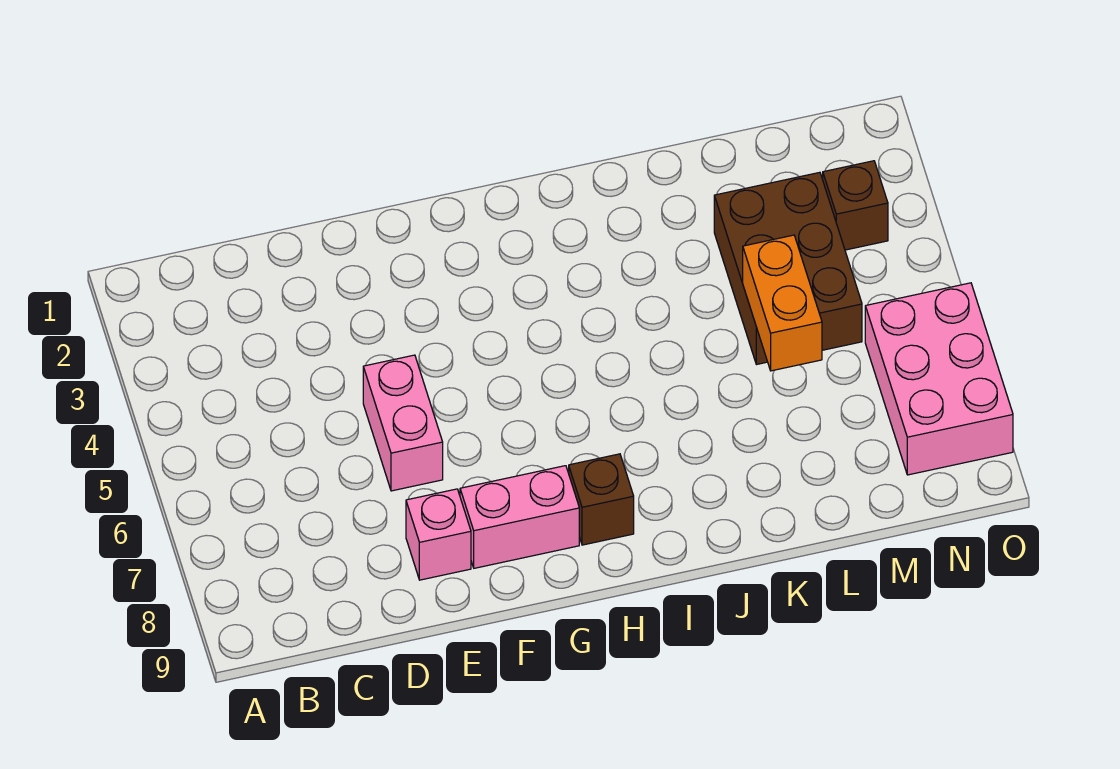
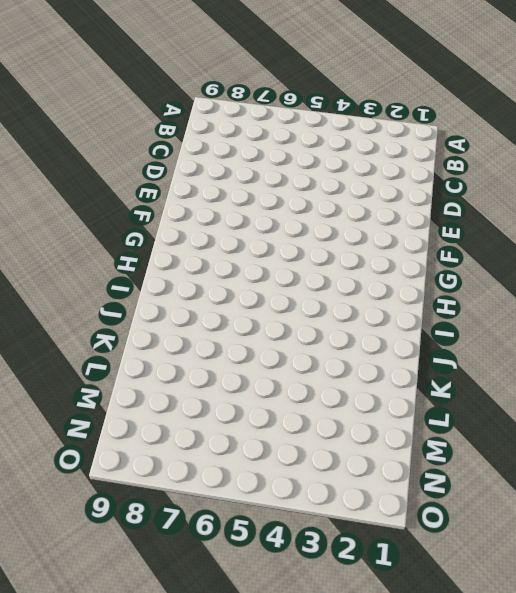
none -> pink 1x2 brick [363,355,443,491]
none -> pink 1x1 brick [406,489,471,580]

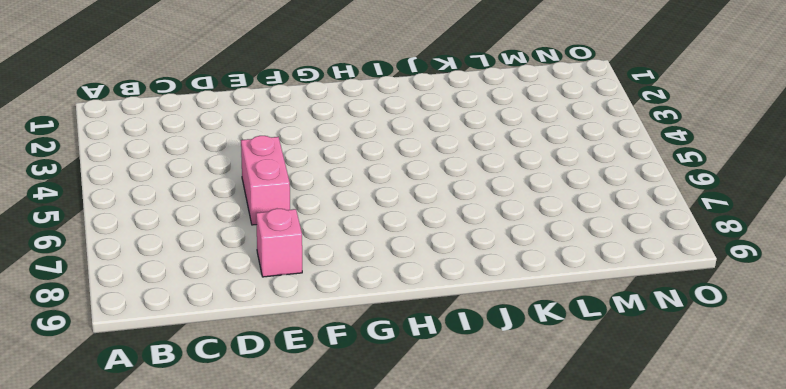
none -> pink 1x2 brick [460,466,579,568]
none -> brown 1x1 brick [569,454,634,545]

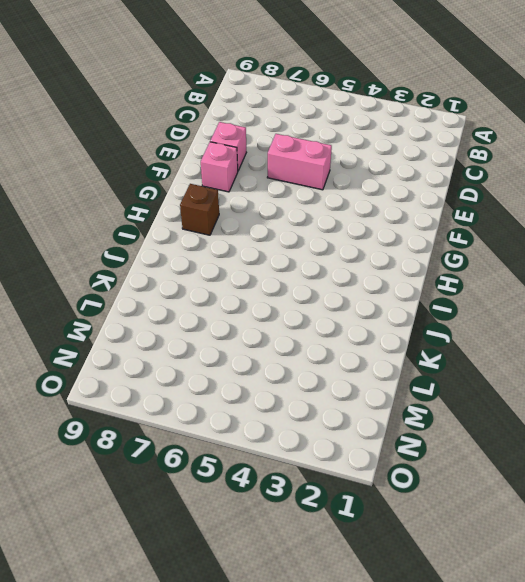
pink 1x1 brick [201,142,238,192] -> pink 1x2 brick [460,466,579,568]
none -> brown 2x3 brick [714,172,862,365]
none -> brown 1x1 brick [823,161,888,250]

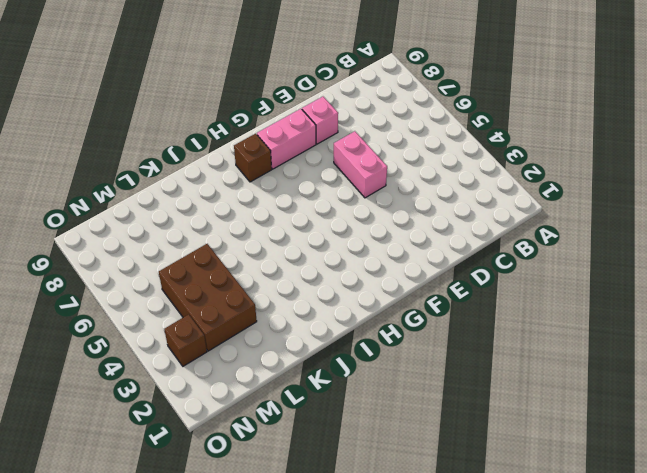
none -> pink 2x3 brick [865,283,1013,475]
none -> orange 1x2 brick [743,235,822,371]

